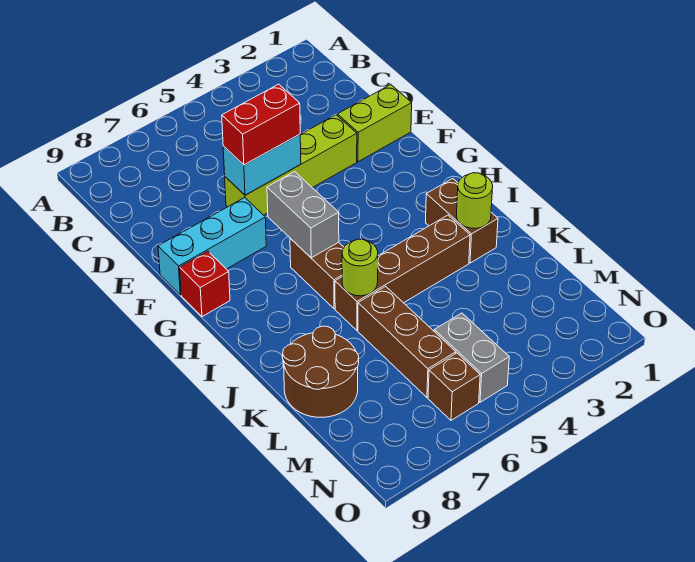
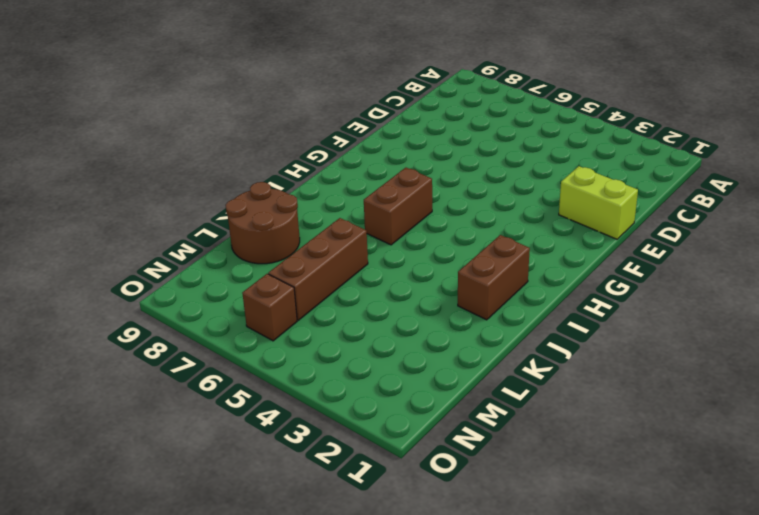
none -> lime 1x4 brick [225,115,357,215]
none -> cyan 1x3 brick [158,198,266,295]
none -> red 1x1 brick [180,251,230,317]

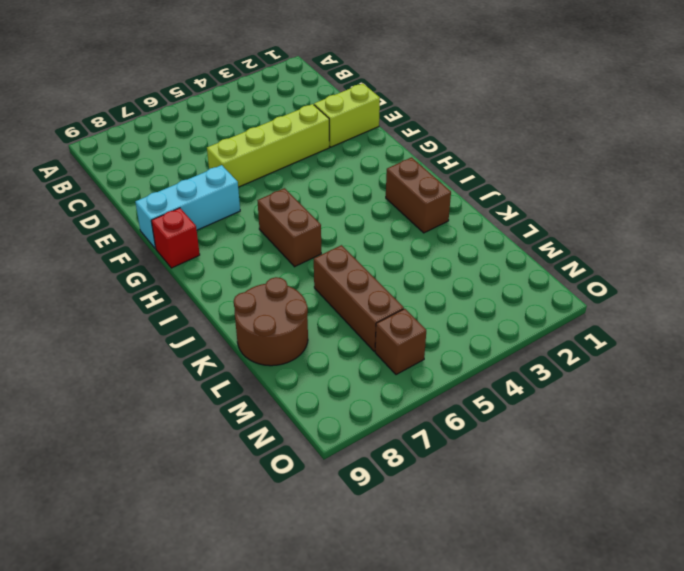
none -> brown 1x4 brick [335,215,470,330]
none -> grey 1x2 brick [434,313,509,402]
none -> cyan 1x2 brick [223,134,301,195]

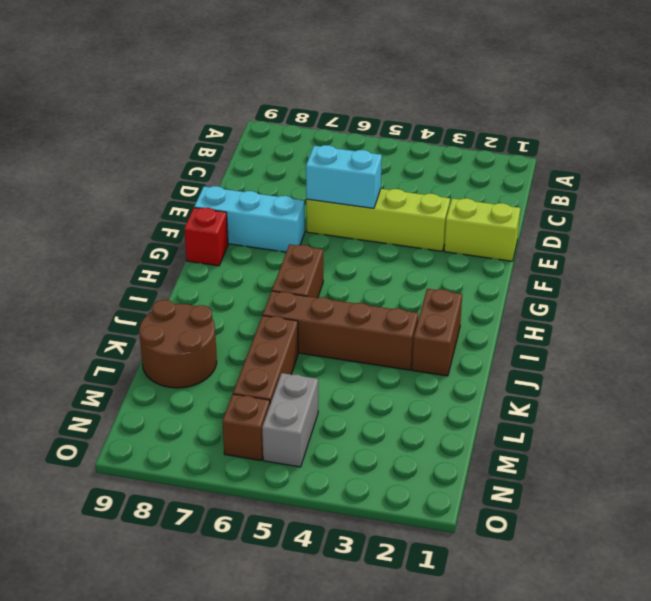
none -> grey 1x2 brick [267,172,339,258]
none -> lime 1x1 round brick [456,173,493,229]
none -> lime 1x1 round brick [342,239,378,296]

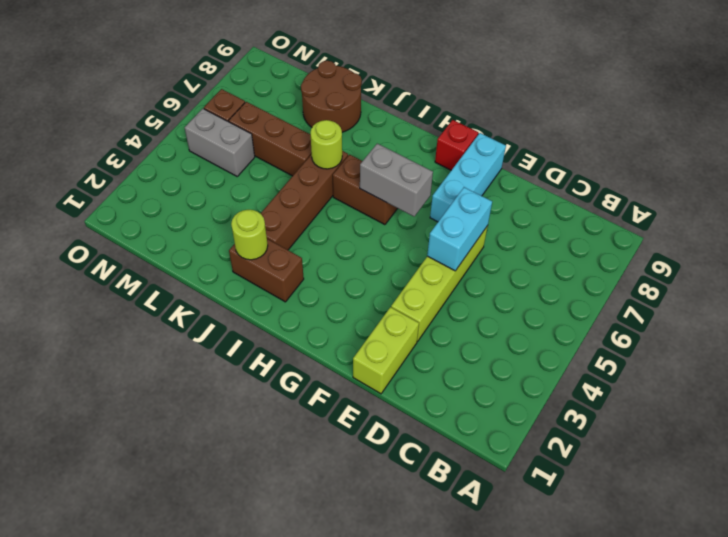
none -> red 1x2 brick [222,84,300,165]

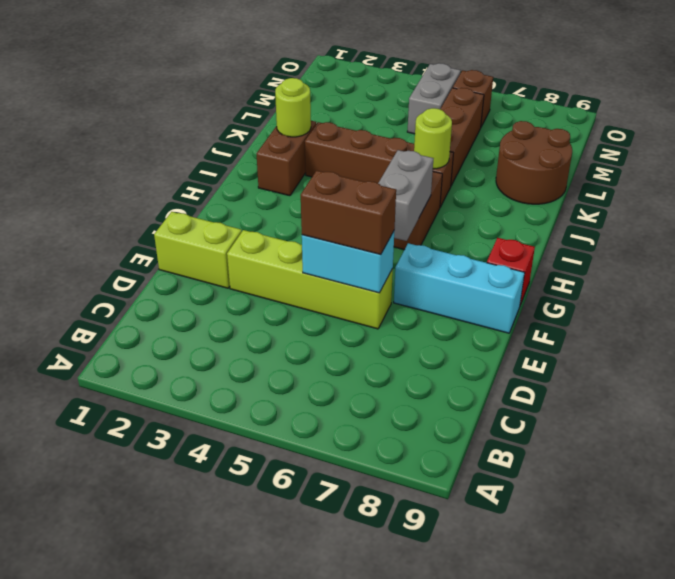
brown 1x2 brick [301,171,396,255] -> red 1x2 brick [222,84,300,165]

